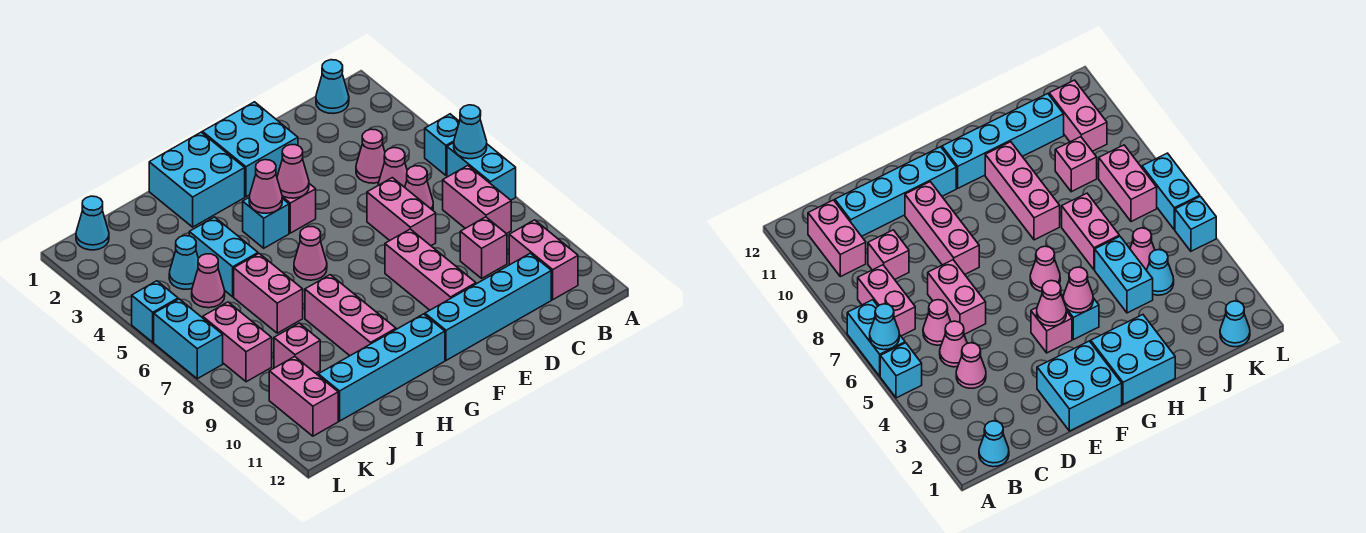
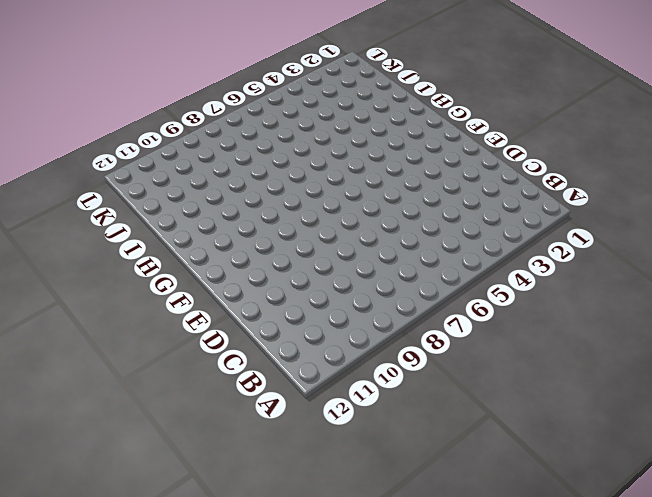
none -> cyan 1x1 brick [425,114,460,175]
none -> cyan 1x2 brick [447,143,516,200]
none -> cyan 1x1 cone [316,60,349,113]
none -> pink 1x2 brick [443,166,511,234]

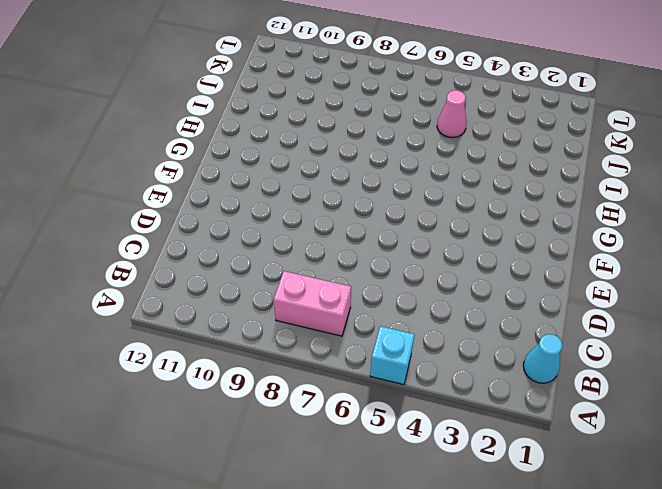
none -> cyan 1x2 brick [447,143,516,200]
none -> pink 1x2 brick [509,220,578,300]
none -> pink 1x1 cone [356,129,385,183]
none -> pink 1x1 cone [378,148,407,187]

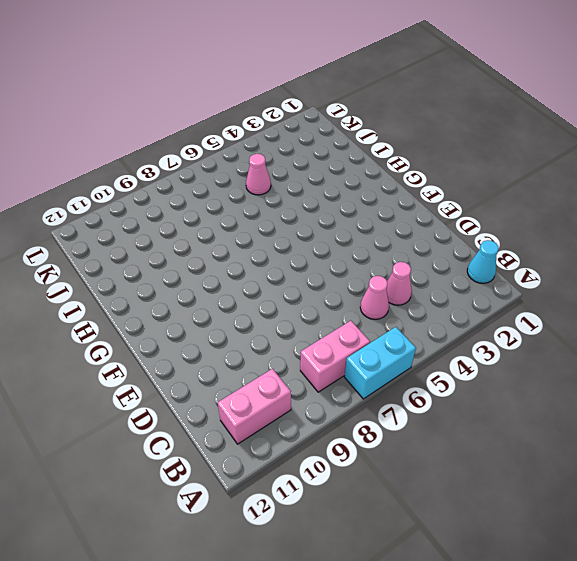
none -> cyan 1x1 brick [425,114,460,175]
none -> pink 1x1 cone [405,166,433,210]
none -> pink 1x1 brick [460,217,507,278]
none -> cyan 1x4 brick [425,253,551,360]

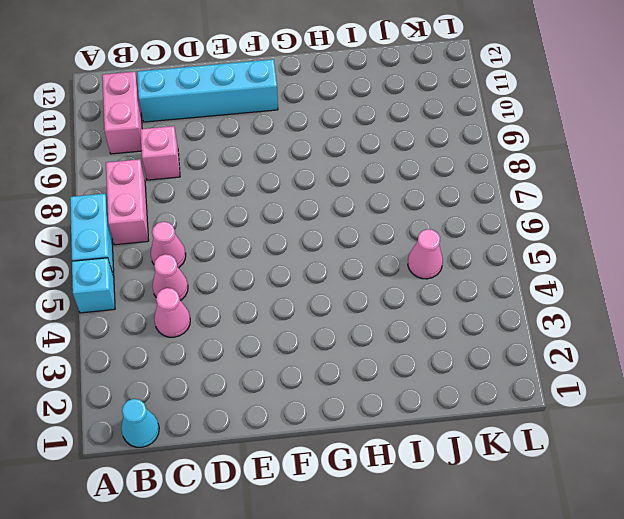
none -> pink 1x2 brick [367,178,436,246]
none -> cyan 2x2 brick [202,102,298,197]
none -> pink 1x3 brick [385,229,476,310]
none -> pink 1x1 brick [282,184,316,233]

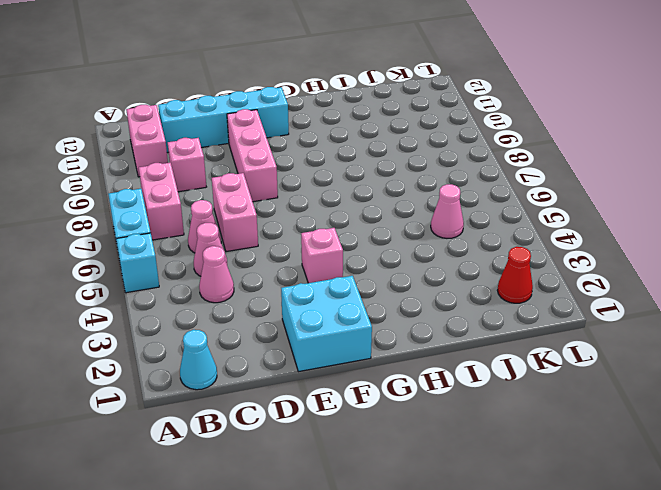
red 1x1 cone [497,247,533,303] -> none
none -> cyan 2x2 brick [149,132,245,227]
none -> cyan 1x1 brick [243,198,289,248]
none -> pink 1x1 cone [294,227,327,280]
none -> cyan 1x4 brick [318,314,445,421]

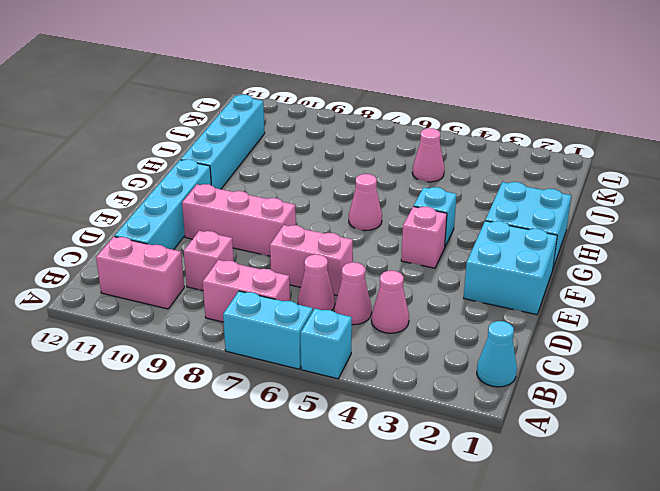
none -> pink 1x3 brick [305,275,396,356]
none -> cyan 1x2 brick [189,217,258,297]
none -> pink 1x2 brick [234,254,303,333]
none -> cyan 1x1 cone [169,236,198,289]

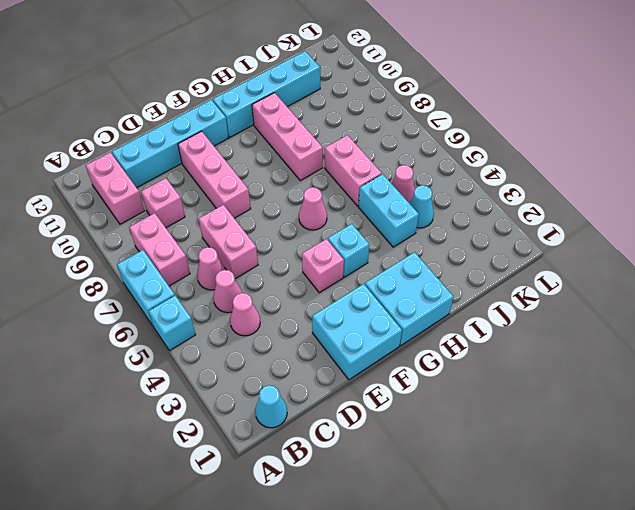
none -> pink 1x1 brick [274,323,320,373]
none -> cyan 1x1 cone [76,196,109,250]
none -> pink 1x2 brick [203,302,272,382]
none -> pink 1x2 brick [269,357,338,436]

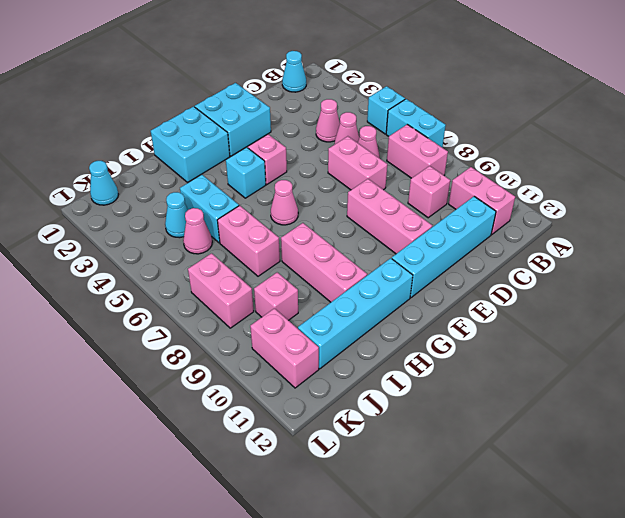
none -> cyan 1x1 brick [132,281,178,342]
none -> cyan 1x2 brick [154,299,223,379]
none -> cyan 1x1 cone [454,105,487,159]
none -> pink 1x1 cone [277,145,309,198]

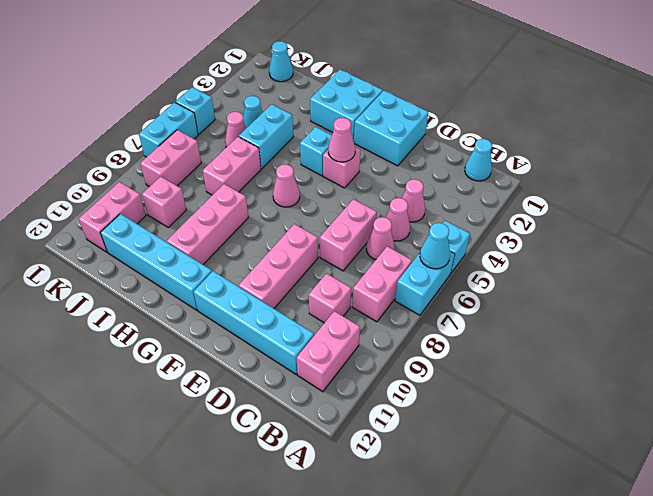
none -> pink 1x1 cone [249,160,282,213]

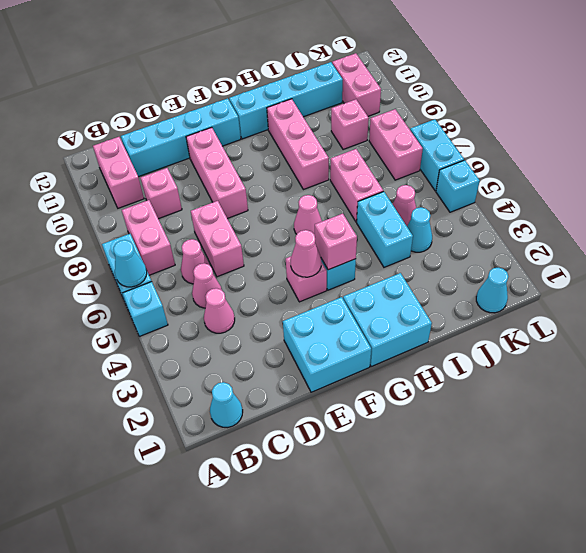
pink 1x1 brick [315,214,357,270] -> pink 1x1 cone [249,160,282,213]

